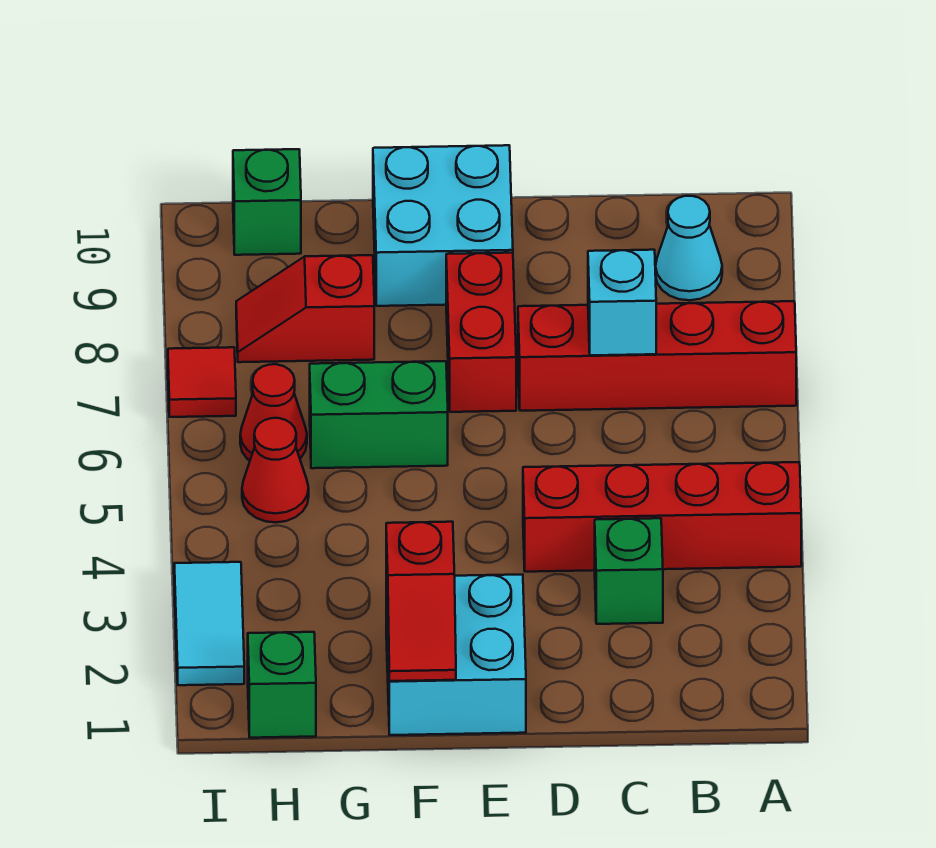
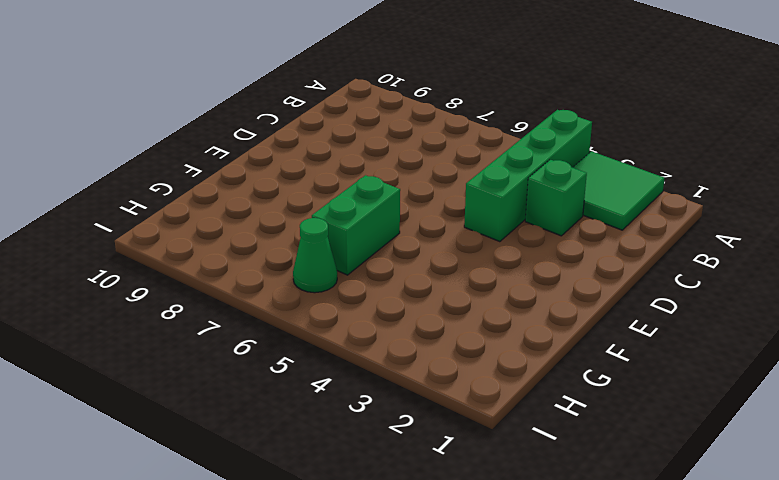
green 2x2 tile [573,151,665,230] -> none
green 1x4 brick [464,110,592,242] -> red 1x4 brick [523,462,801,572]
green 1x1 cone [293,218,337,293] -> red 1x1 cone [240,364,307,461]
none -> red 1x4 brick [518,301,796,411]
none -> cyan 1x1 cone [656,196,722,300]
none -> cyan 2x2 brick [386,575,526,735]

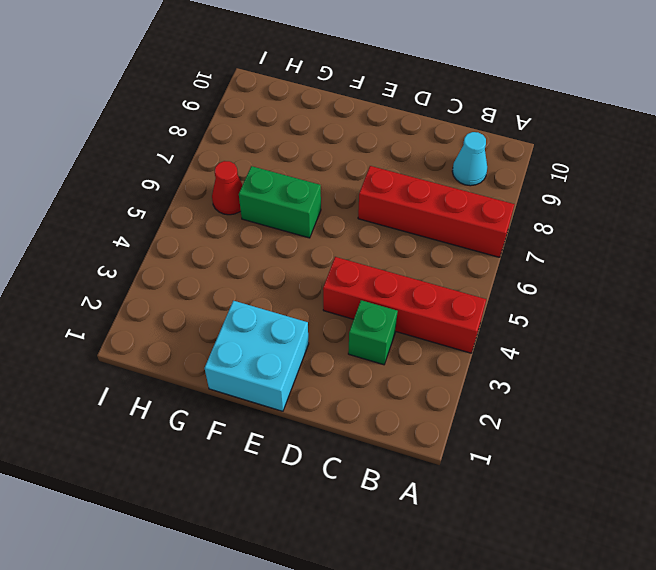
none -> red 1x2 brick [446,253,516,412]
none -> cyan 2x2 brick [373,145,513,306]
none -> red 1x2 slope [236,255,374,362]

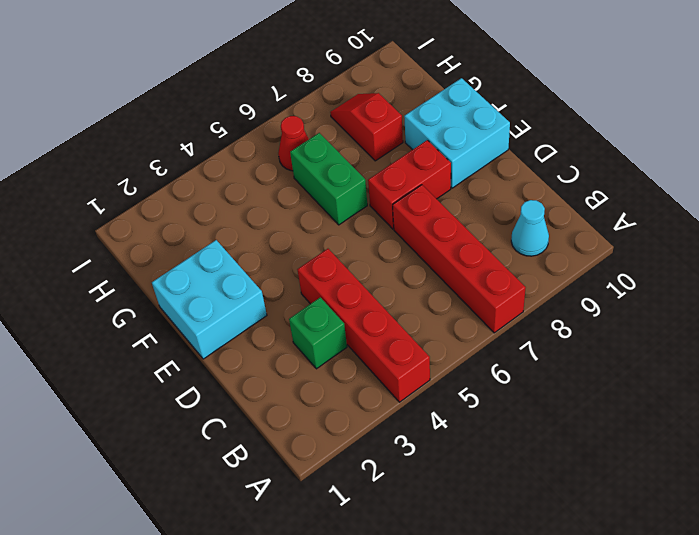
none -> green 1x1 brick [248,632,316,738]
none -> red 1x1 cone [242,418,309,522]
none -> green 1x1 brick [233,149,301,255]

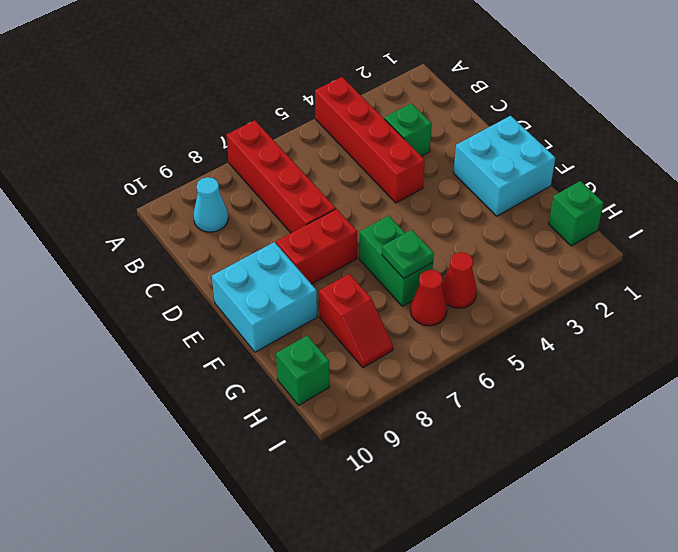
green 1x1 plate [382,230,434,278] -> none
none -> cyan 1x2 tile [174,562,244,685]
none -> red 1x1 tile [168,347,236,417]
none -> cyan 1x1 brick [588,250,656,355]

